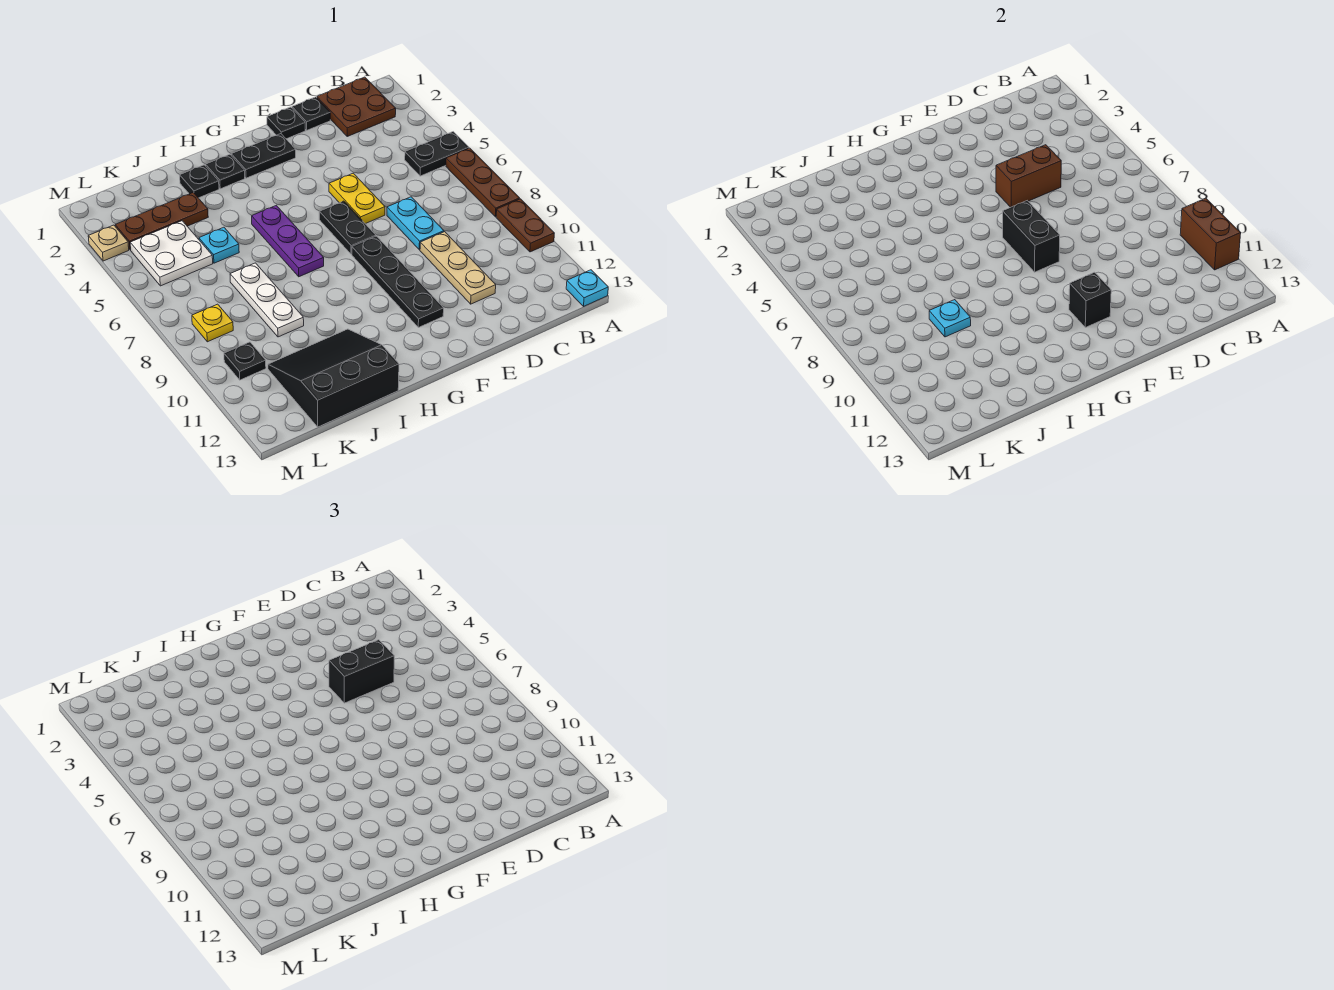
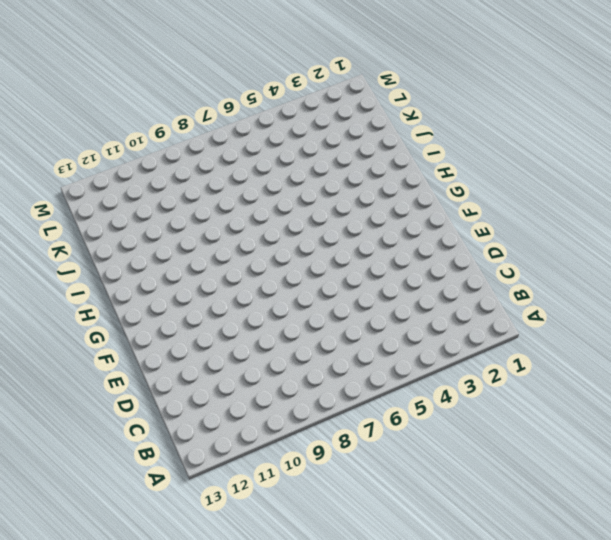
none -> black 1x2 plate [405,132,469,176]
none -> brown 1x3 plate [446,148,520,217]
none -> brown 1x2 plate [496,199,554,252]
none -> cyan 1x1 plate [566,270,608,306]

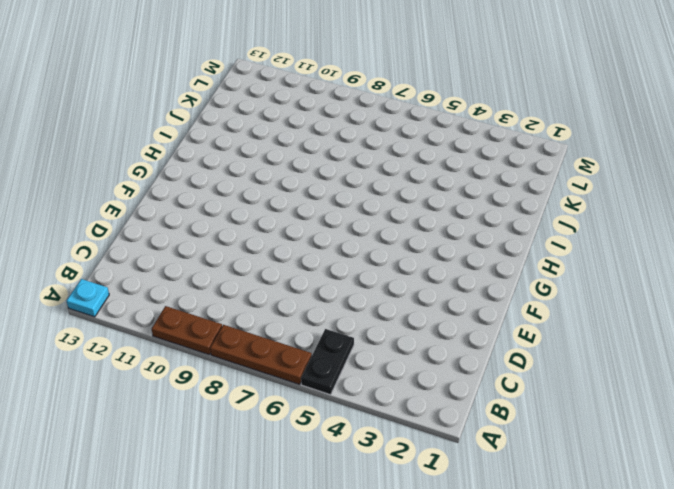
none -> brown 2x2 plate [317,77,396,136]
none -> black 1x1 plate [292,97,330,130]
none -> cyan 1x2 plate [387,197,444,250]
none -> tan 1x3 plate [420,232,496,304]

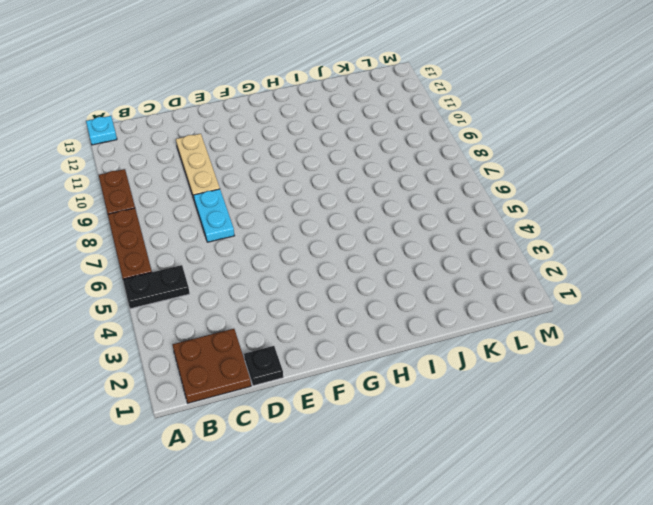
none -> black 1x1 plate [267,107,305,139]
none -> yellow 1x2 plate [329,173,385,224]
none -> black 1x2 plate [231,134,296,178]
none -> black 1x2 plate [319,201,376,254]

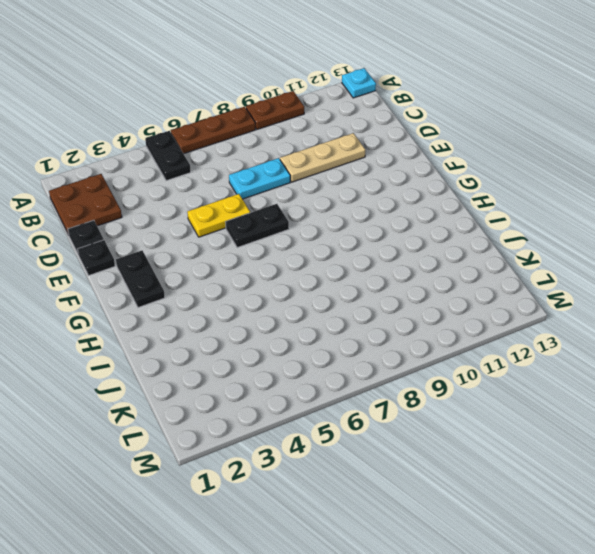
none -> black 1x4 plate [352,236,444,327]
none -> black 1x1 plate [206,154,245,189]
none -> purple 1x3 plate [252,205,324,277]
none -> black 1x1 plate [180,165,219,198]

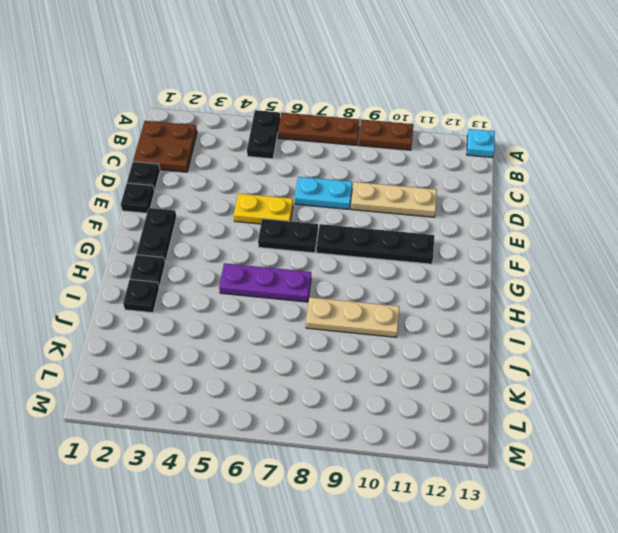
tan 1x3 plate [306,297,399,337] -> none
none -> black 3x3 slope [268,329,399,427]
none -> brown 1x3 plate [115,193,208,250]
none -> cyan 1x1 plate [199,227,239,263]
none -> white 1x3 plate [230,263,304,337]

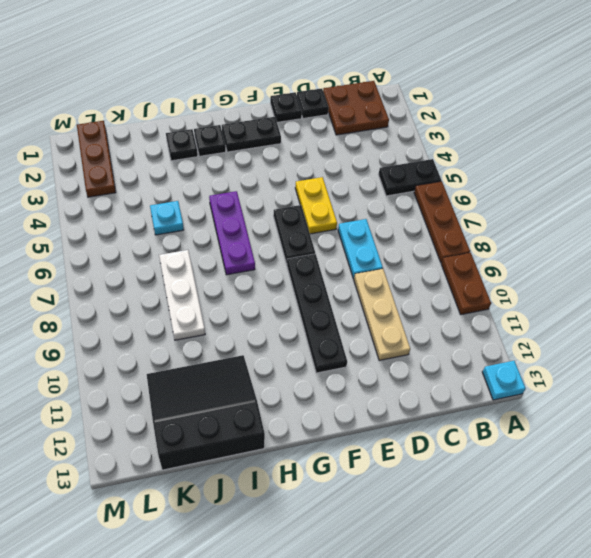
brown 1x3 plate [77,121,116,197] -> brown 1x3 plate turned to [115,193,208,250]
none -> white 2x2 plate [130,221,213,286]
none -> yellow 1x1 plate [192,304,233,342]
none -> black 1x1 plate [224,342,266,380]
none -> tan 1x1 plate [88,225,129,261]

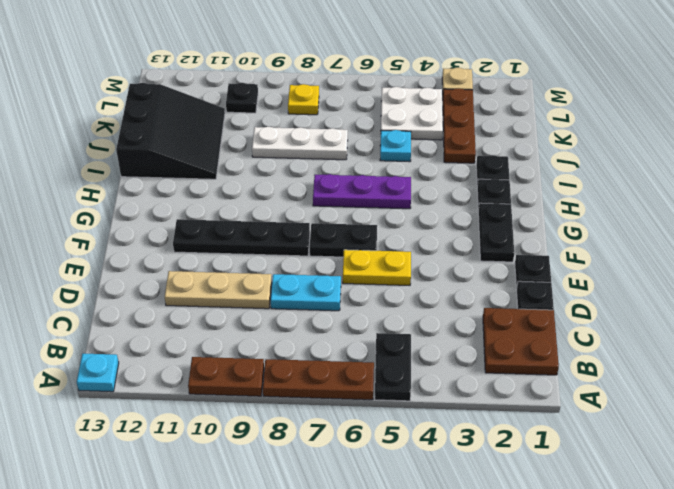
none -> brown 1x2 brick [1180,198,1241,270]
none -> brown 1x2 brick [996,145,1061,207]
none -> black 1x2 brick [1003,201,1060,272]
none -> black 1x1 brick [1069,272,1111,327]

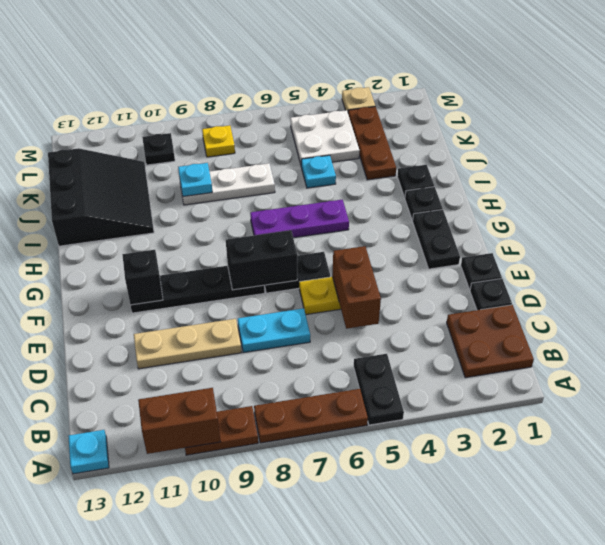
none -> black 1x2 brick [329,640,394,703]

